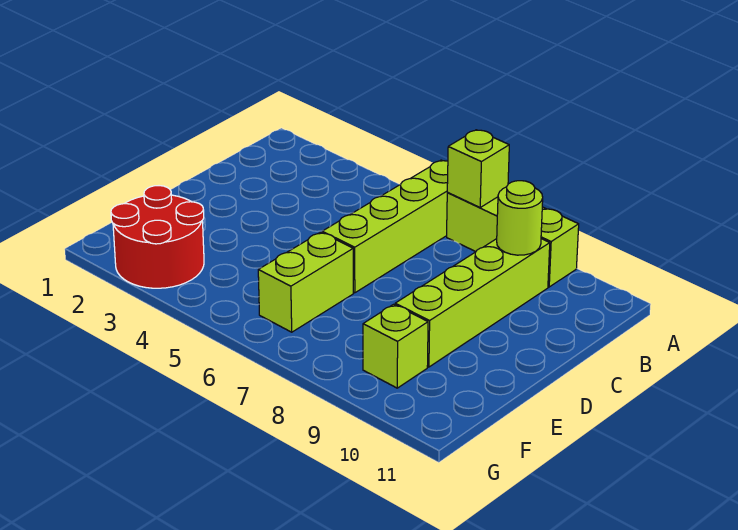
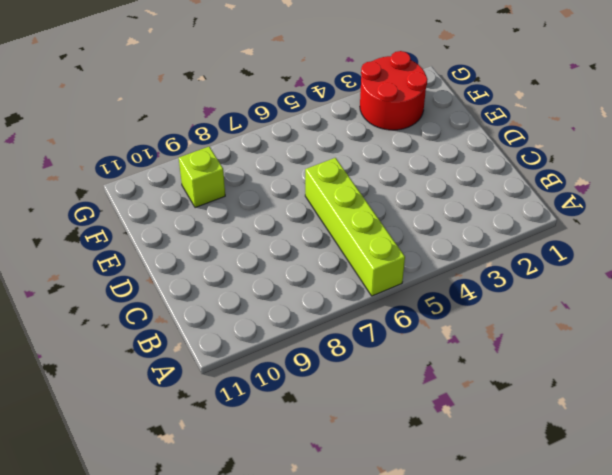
none -> lime 1x3 brick [447,193,579,287]
none -> lime 1x4 brick [395,239,550,367]

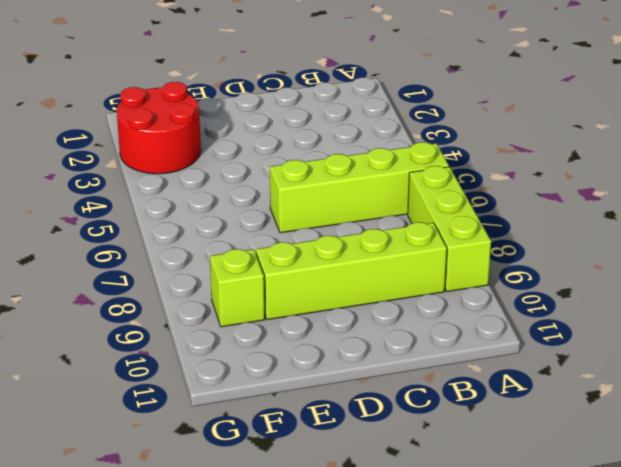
none -> lime 1x2 brick [258,232,353,332]
none -> lime 1x1 brick [447,130,509,207]

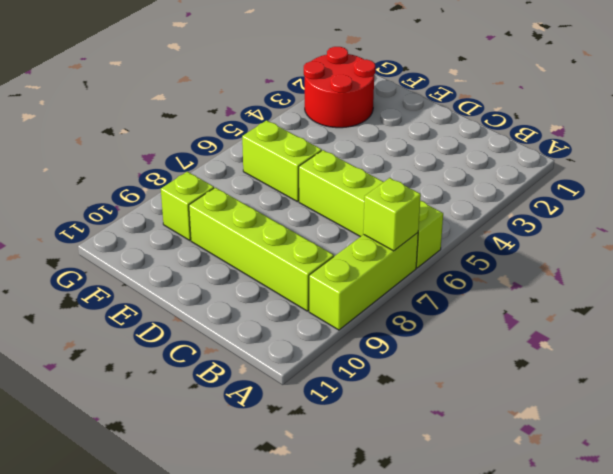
none -> lime 1x1 round brick [497,181,543,255]

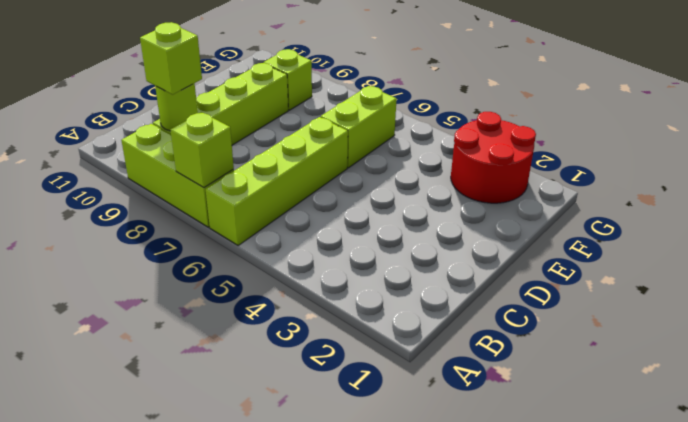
lime 1x1 brick [140,22,202,95] -> none

